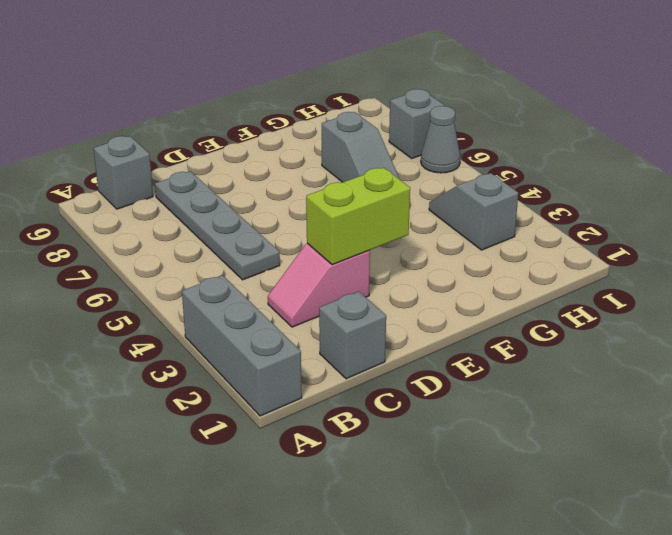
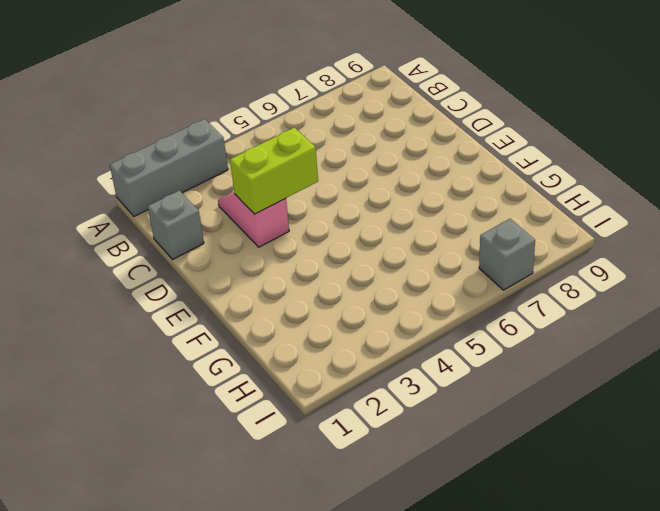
lime 1x2 brick [230,127,318,214] -> lime 1x2 brick turned to [306,168,410,265]
none -> grey 1x1 brick [94,136,153,209]
none -> grey 1x4 plate [155,171,280,280]

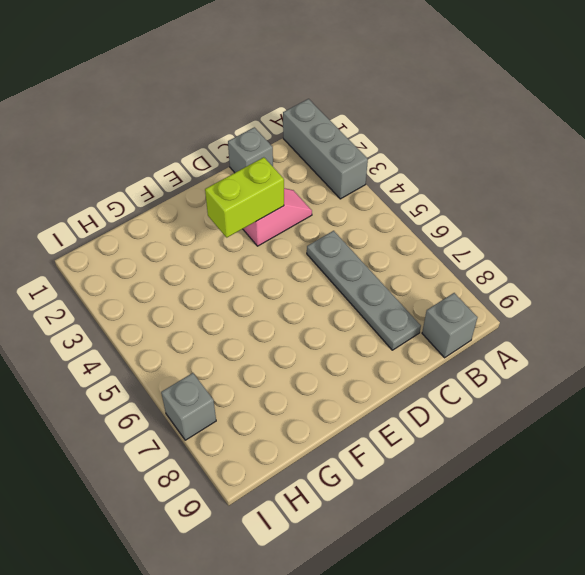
none -> grey 1x2 slope [322,112,400,182]
none -> grey 1x2 slope [429,173,518,250]

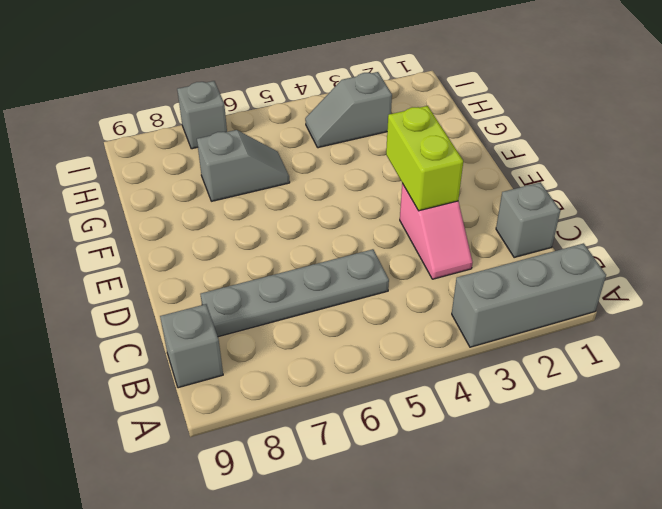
none -> grey 1x1 cone [421,106,460,173]

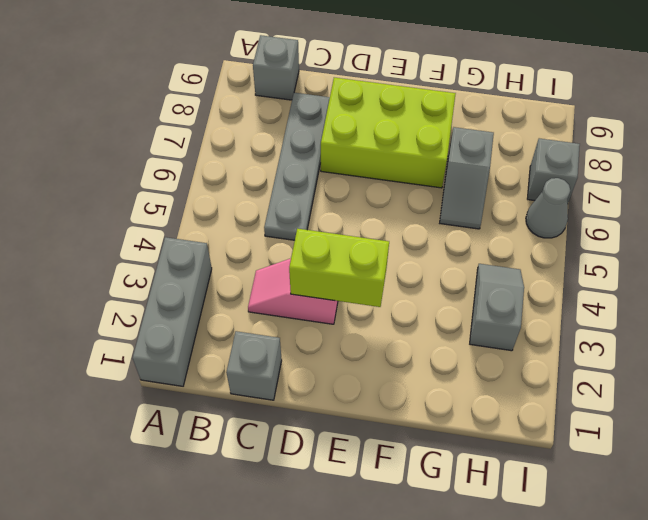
lime 2x3 brick [321,77,456,188] -> none

